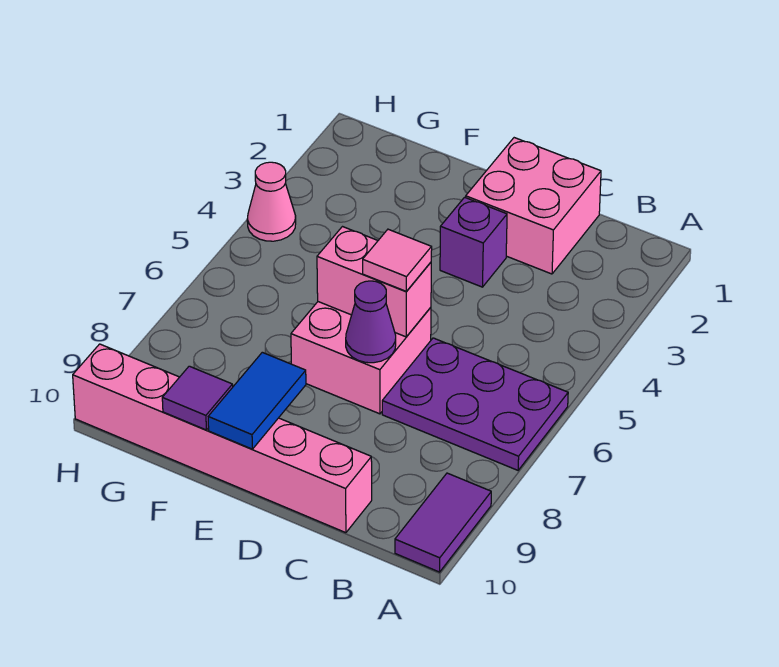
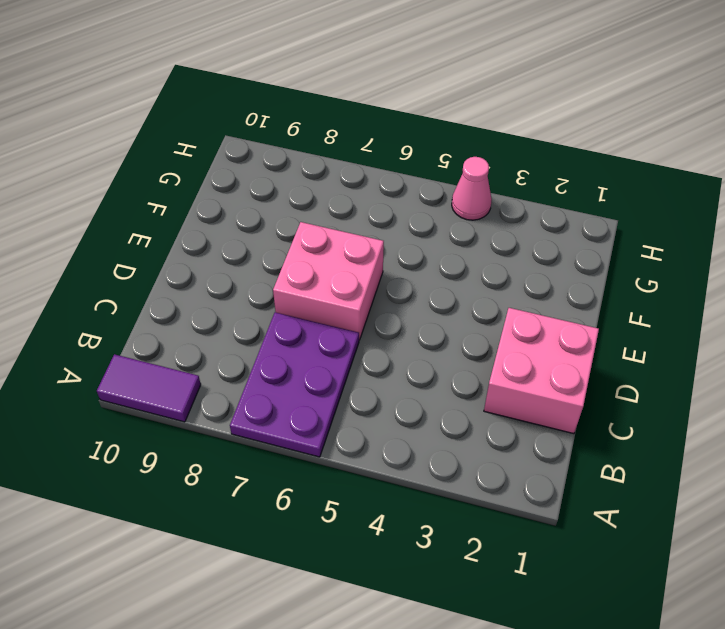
none -> pink 1x6 brick [73,344,372,533]
none -> purple 1x1 brick [440,197,507,287]
none -> pink 1x2 brick [317,227,431,337]

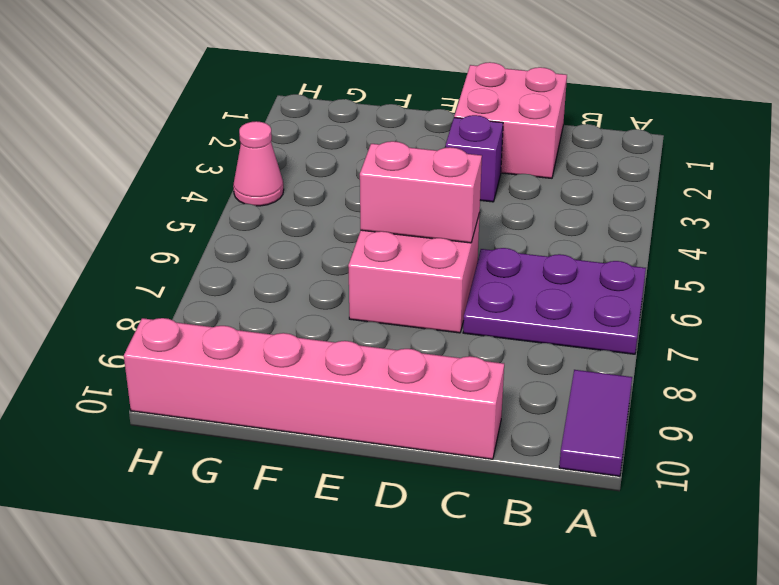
none -> purple 1x1 cone [346,281,396,363]
none -> blue 1x2 tile [208,352,306,449]
none -> purple 1x1 tile [162,366,233,430]

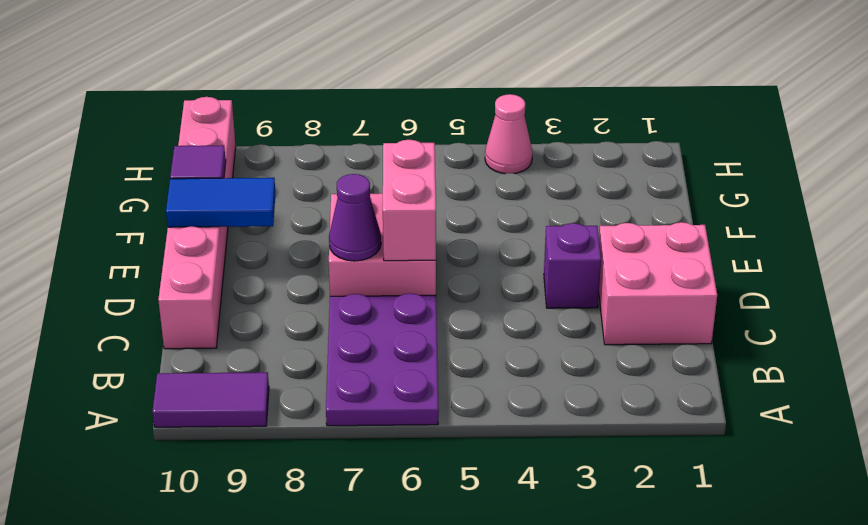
none -> pink 1x1 tile [363,229,432,291]

